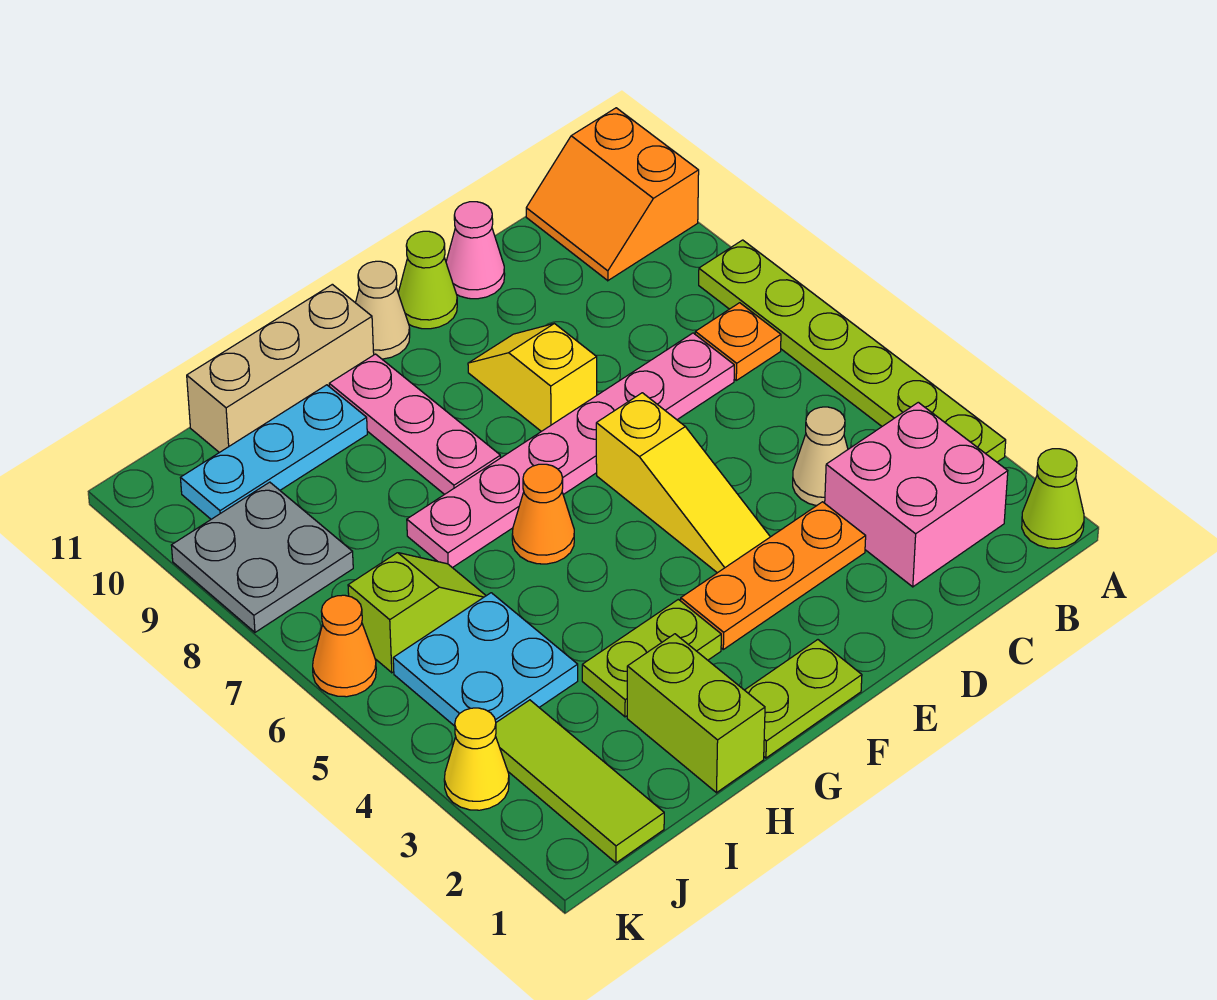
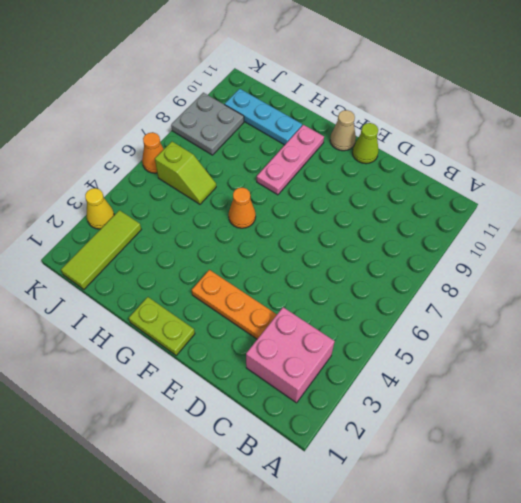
none -> lime 1x1 cone [1022,449,1084,548]
none -> lime 1x6 plate [699,240,1006,462]
none -> orange 2x2 slope [526,108,699,281]

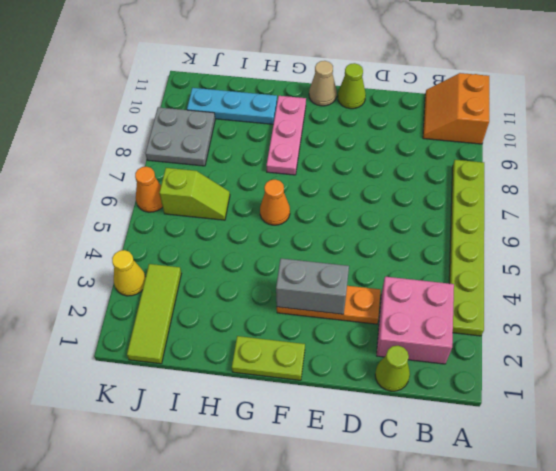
lime 1x1 cone [375,346,410,391] -> lime 1x1 cone moved to [1022,449,1084,548]
grey 1x2 brick [276,258,349,314] -> none
none -> orange 1x1 plate [695,303,781,380]
none -> tan 1x1 cone [793,407,848,506]
none -> pink 1x6 plate [407,333,734,568]

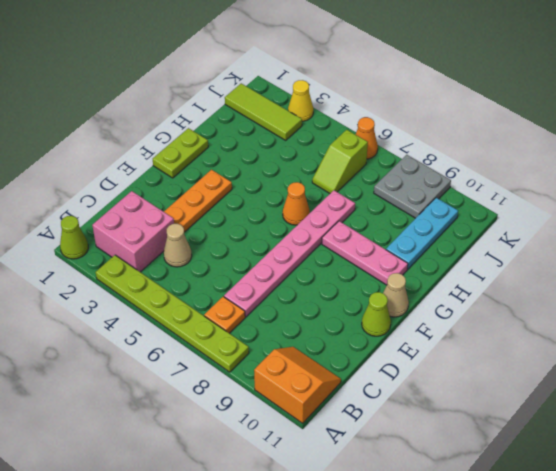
none -> pink 1x1 cone [446,202,505,299]
none -> yellow 1x3 slope [596,393,770,573]
none -> yellow 1x2 slope [468,323,597,431]

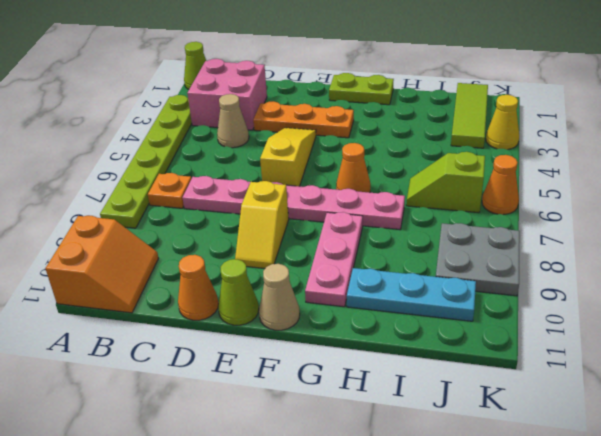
orange 1x1 cone [178,255,218,320] -> pink 1x1 cone [446,202,505,299]
none -> lime 1x2 plate [582,599,721,717]
none -> tan 1x3 brick [187,284,374,453]
none -> lime 1x2 brick [627,634,765,793]

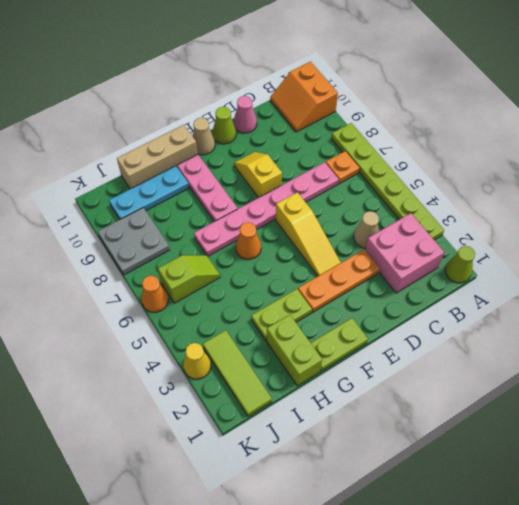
none -> cyan 2x2 plate [393,593,578,726]

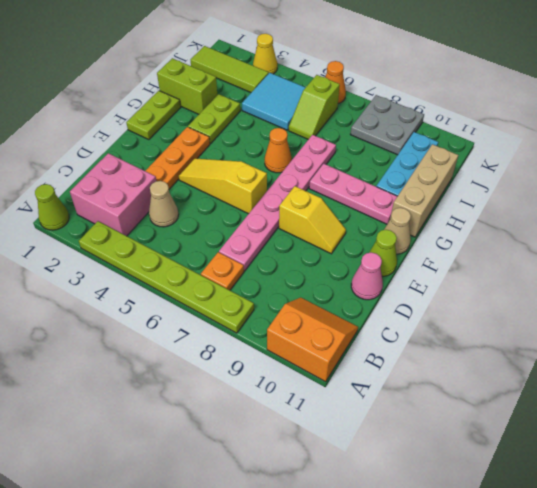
cyan 2x2 tile [242,73,306,130] -> cyan 2x2 plate [393,593,578,726]

